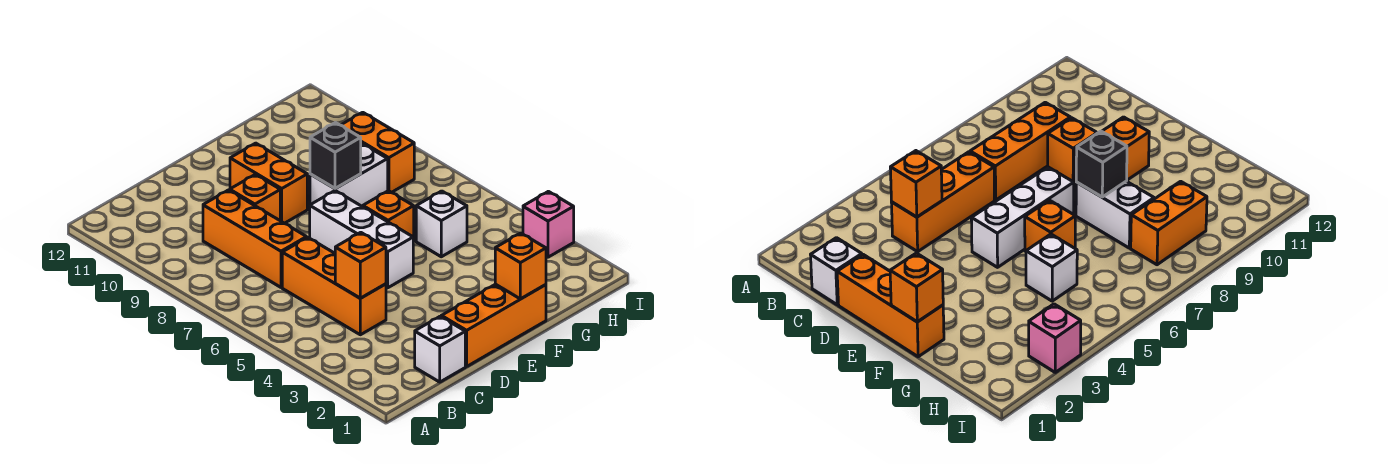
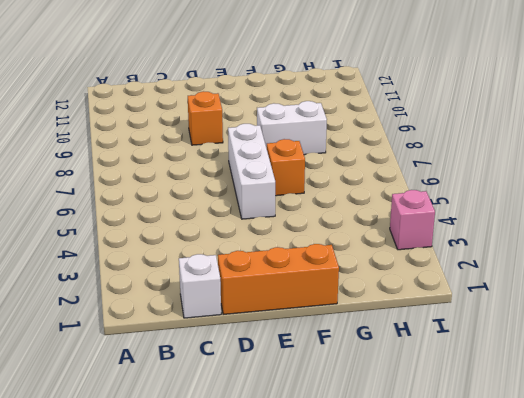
none -> orange 1x3 brick [282,238,386,335]
none -> orange 1x3 brick [203,190,307,287]
none -> orange 1x2 brick [230,143,307,223]

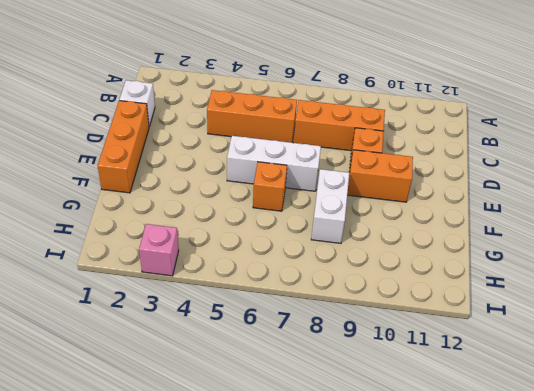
none -> white 1x1 brick [416,191,467,257]
none -> orange 1x2 brick [341,112,414,192]
none -> orange 1x1 brick [335,232,386,298]

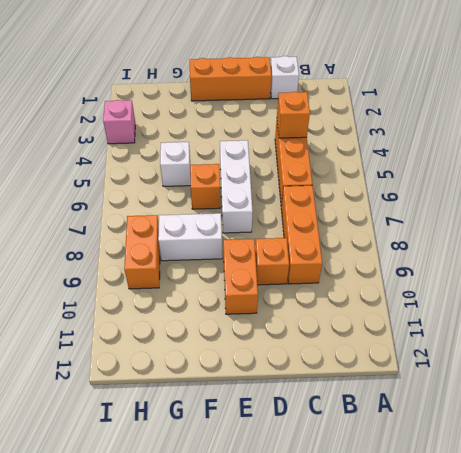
none -> orange 1x1 brick [495,233,546,299]
none -> black 1x1 brick [310,123,361,188]

